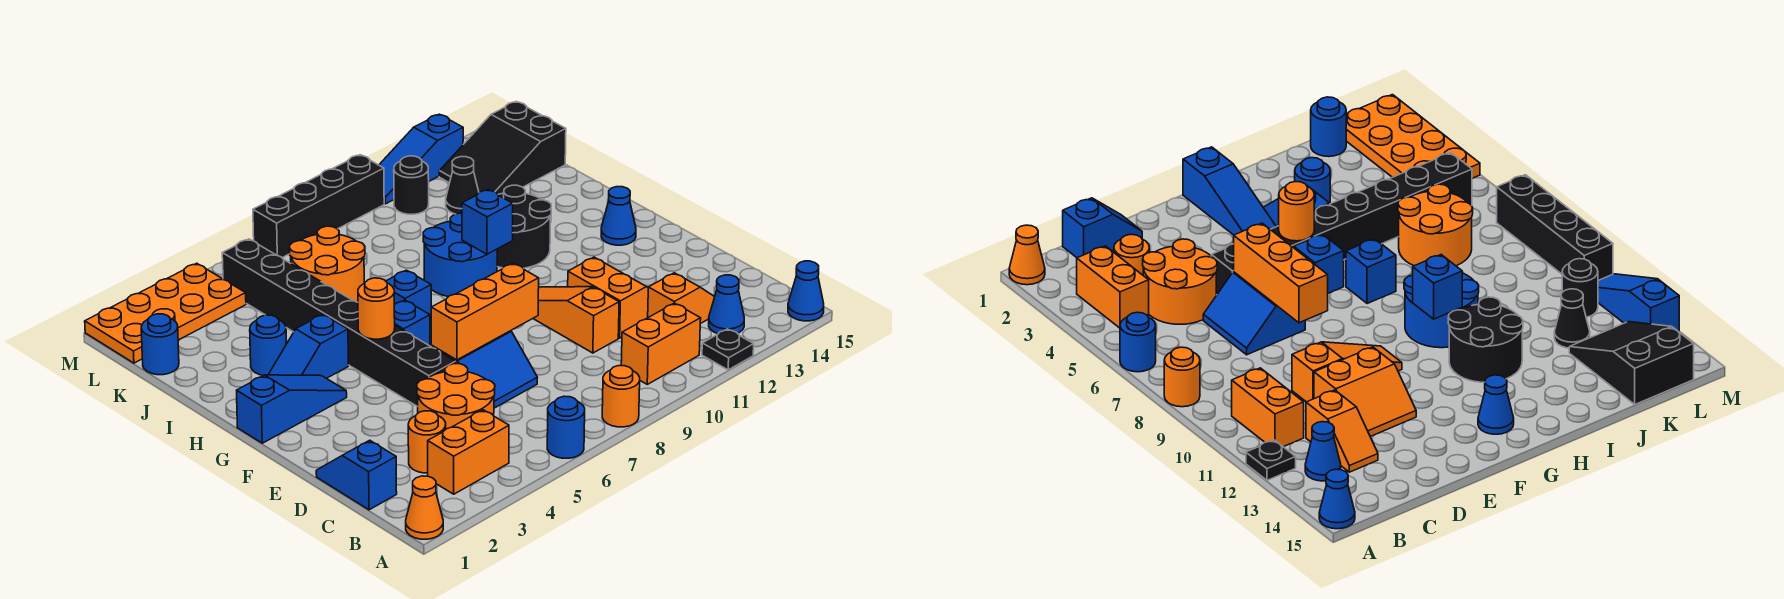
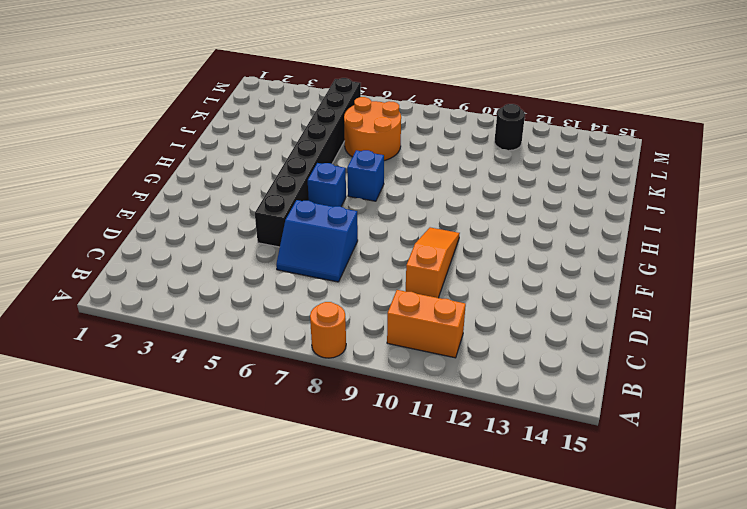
none -> orange 1x1 cone [406,476,443,539]
none -> blue 1x1 round brick [547,396,585,458]
none -> black 1x1 plate [702,329,754,370]
none -> blue 1x1 cone [788,261,824,321]

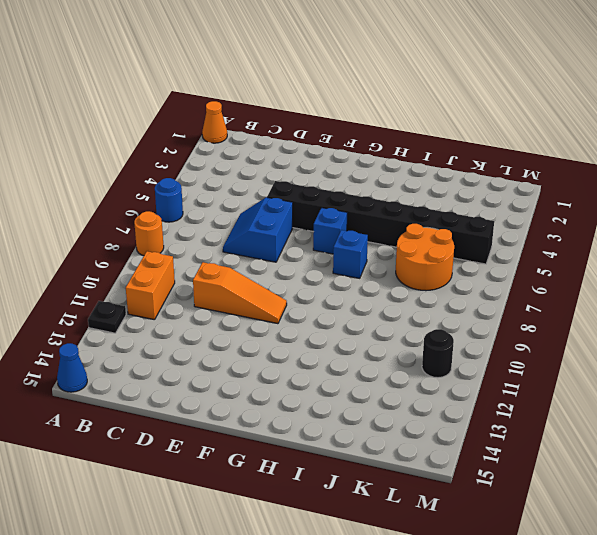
none -> orange 1x2 brick [428,410,509,494]
none -> blue 1x1 cone [709,275,744,334]
none -> blue 1x2 slope [316,440,397,510]
none -> orange 1x1 round brick [408,411,446,473]

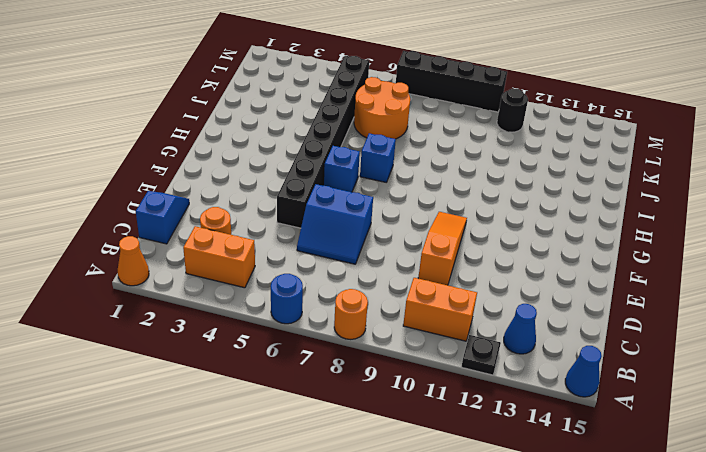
none -> orange 2x2 round brick [417,364,495,429]
none -> orange 1x2 slope [648,273,714,324]
none -> orange 2x2 slope [568,257,648,338]
none -> blue 1x3 slope [237,375,347,443]

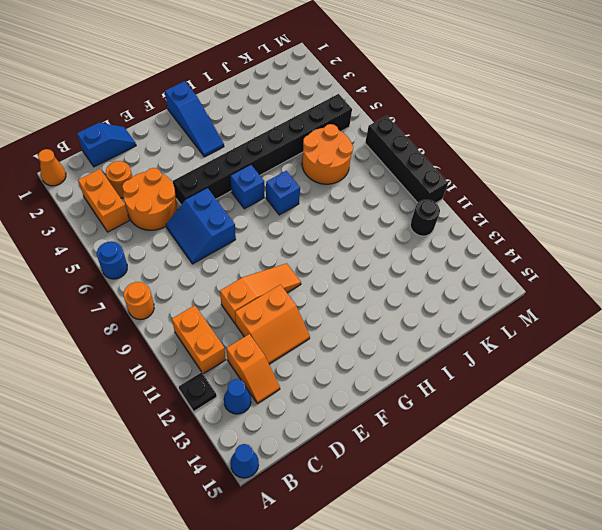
none -> blue 1x1 cone [601,187,636,245]
none -> blue 1x2 slope [269,314,348,378]
none -> blue 2x2 round brick [423,213,497,297]
none -> black 2x2 round brick [497,185,551,268]

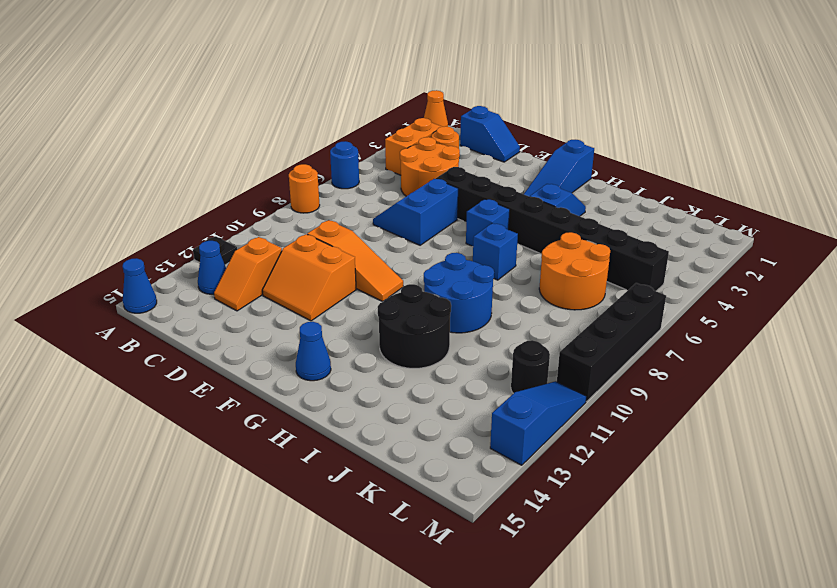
none -> orange 1x2 brick [621,303,701,384]
none -> blue 1x1 round brick [250,315,286,376]
none -> blue 1x1 round brick [141,314,179,375]
none -> black 1x1 cone [446,157,479,214]

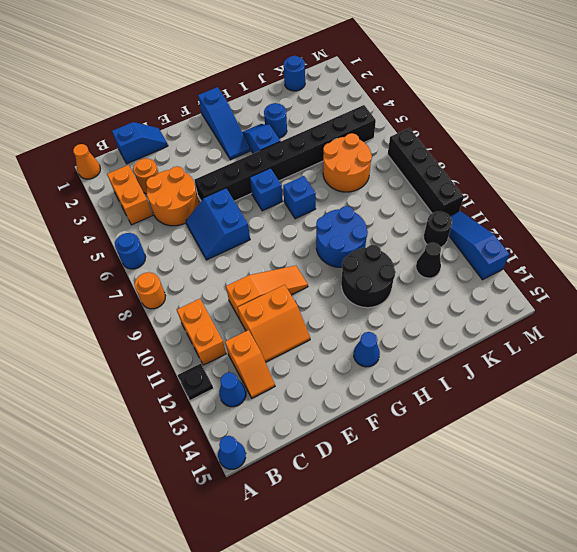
none -> black 2x3 slope [439,102,566,194]
none -> orange 2x4 plate [85,263,246,363]
none -> orange 1x3 brick [431,263,539,360]
none -> orange 1x1 round brick [358,278,395,339]

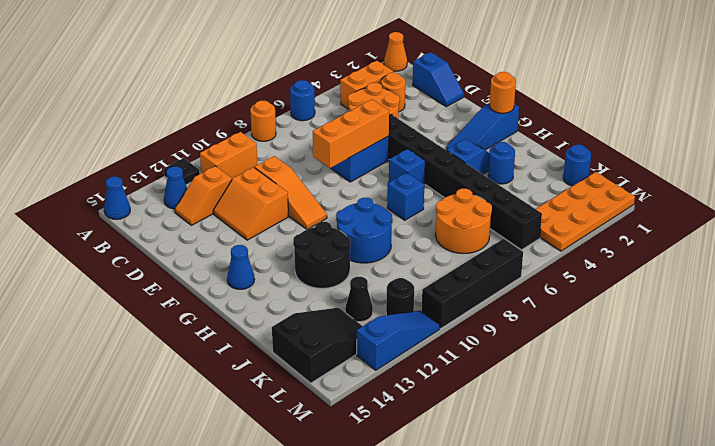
orange 1x1 round brick [490,72,516,113] -> orange 1x1 round brick moved to [358,278,395,339]
none -> blue 1x1 brick [462,190,513,254]

